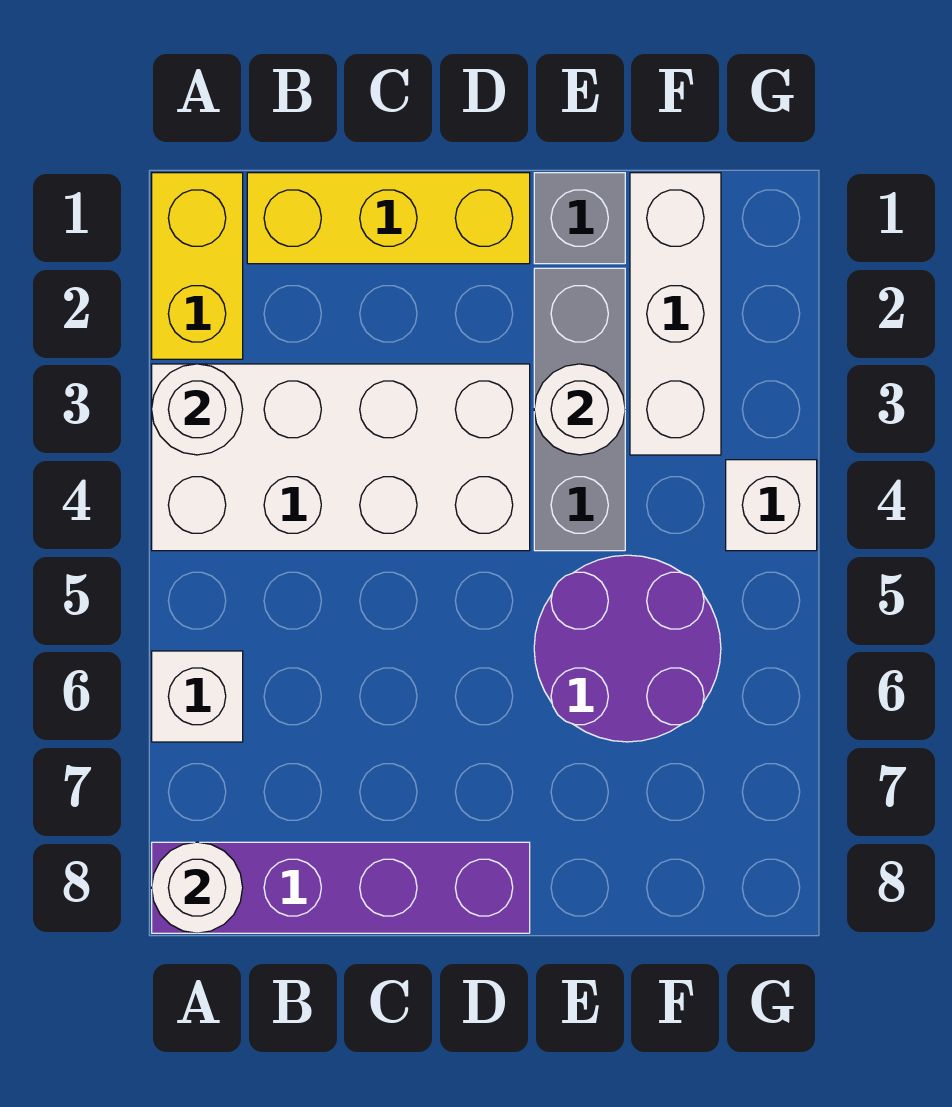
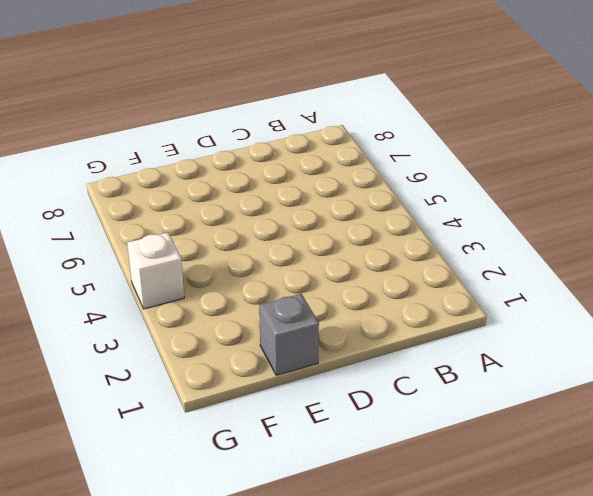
none -> yellow 1x2 brick [152,173,243,359]
none -> white 2x4 brick [152,364,530,551]
none -> white 1x1 brick [152,651,243,742]

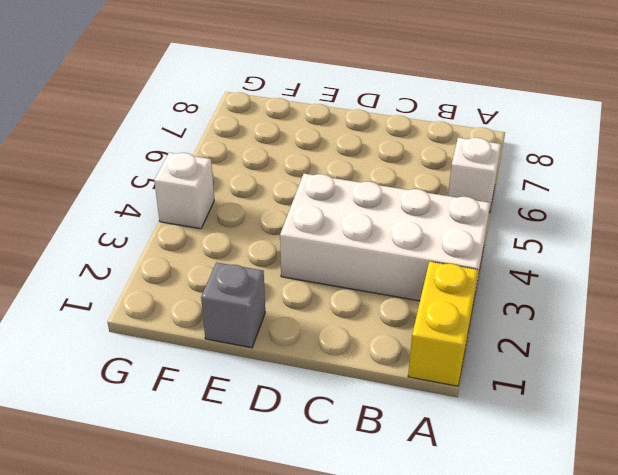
none -> purple 1x4 brick [152,842,530,933]
none -> yellow 1x3 brick [247,173,530,264]
none -> grey 1x3 brick [534,268,625,551]

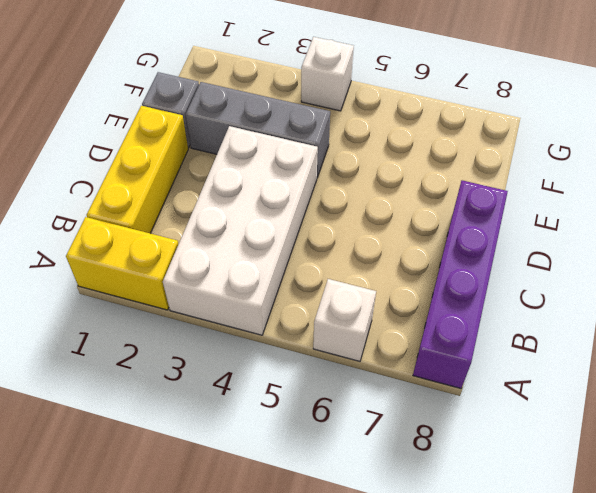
none -> purple 2x2 round brick [534,555,721,742]
none -> white 1x3 brick [630,173,721,455]
none -> white 1x1 round brick [152,364,243,455]

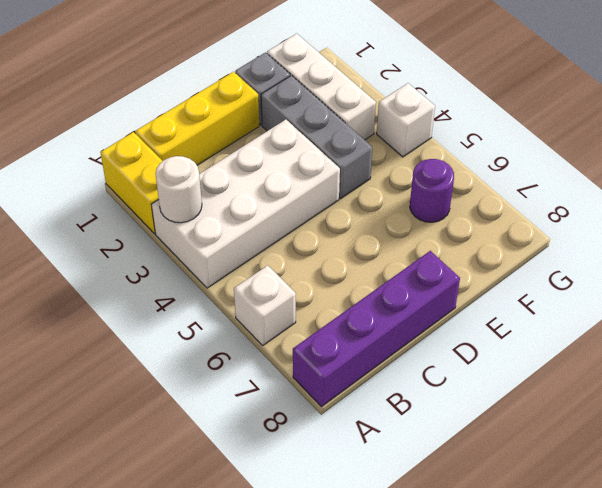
purple 1x1 round brick [410,159,454,222] -> purple 2x2 round brick [534,555,721,742]
none -> white 1x1 round brick [152,842,243,933]
none -> white 1x1 round brick [534,364,625,455]

